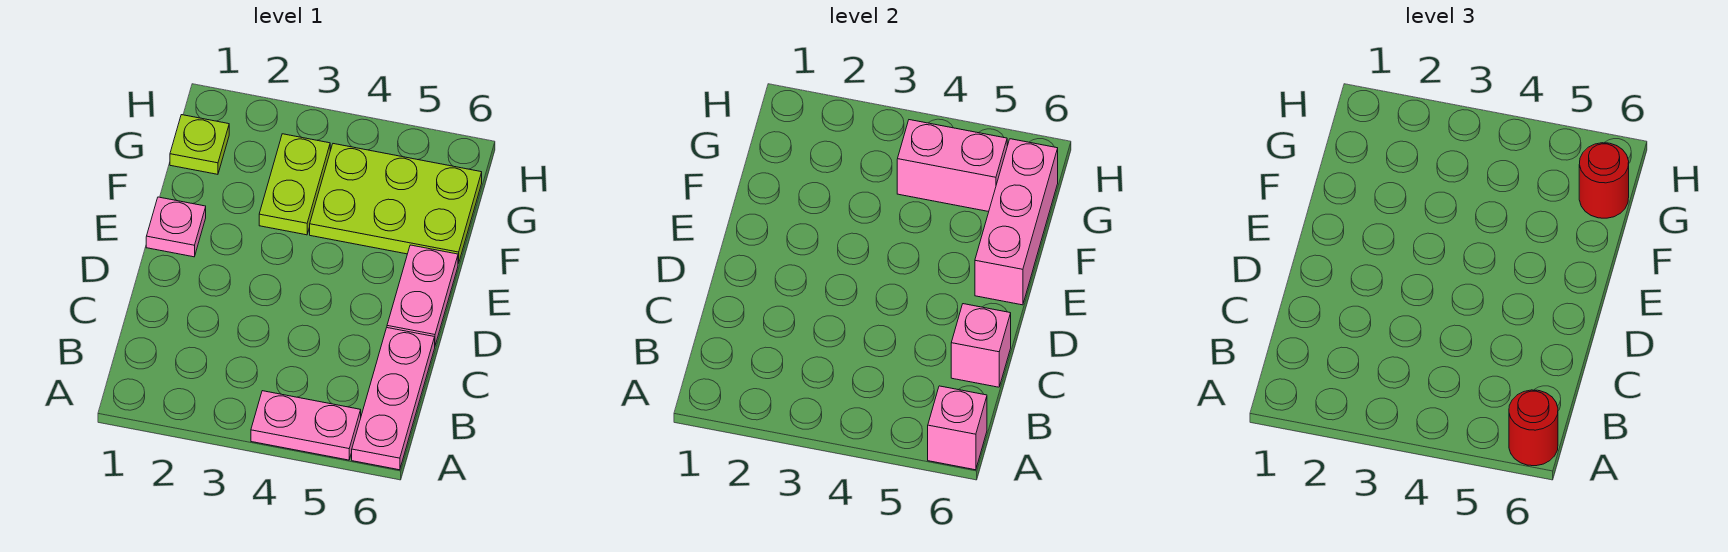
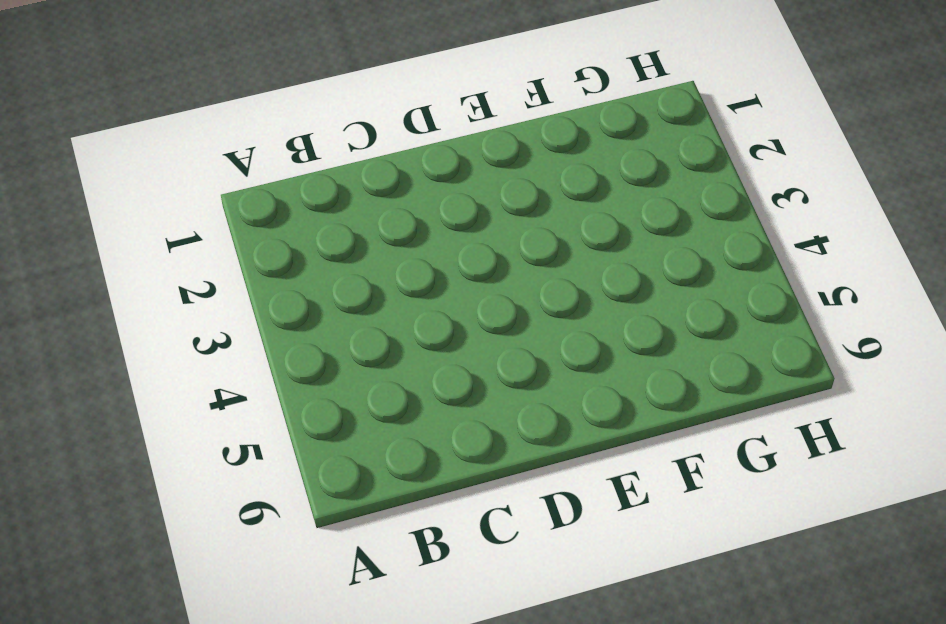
none -> pink 1x2 plate [251,391,361,460]
none -> pink 1x3 plate [352,328,435,470]
none -> pink 1x2 plate [387,245,458,345]

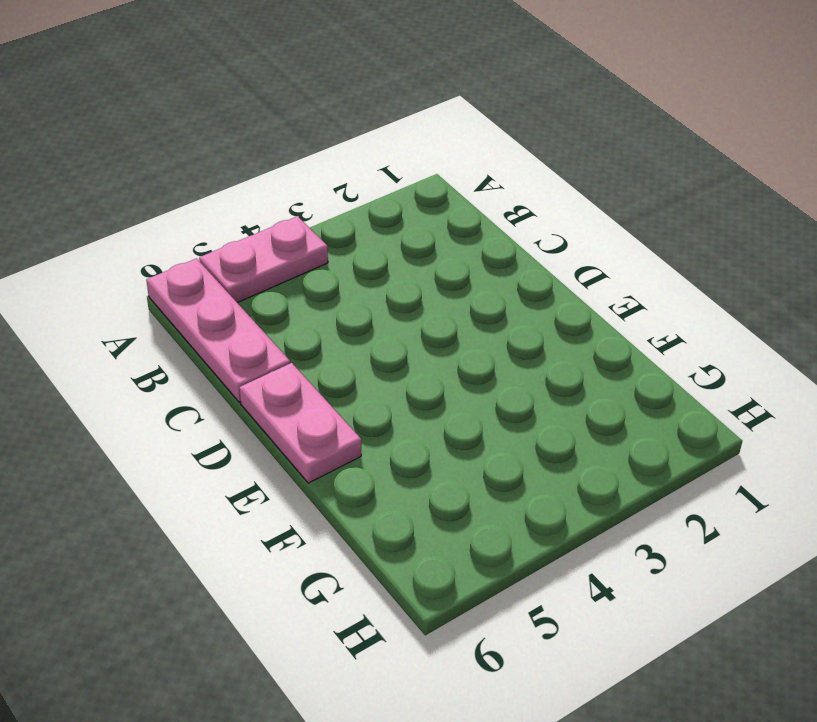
none -> pink 1x1 plate [146,197,206,257]
none -> lime 1x2 plate [259,134,330,235]
none -> lime 2x3 plate [310,144,482,264]

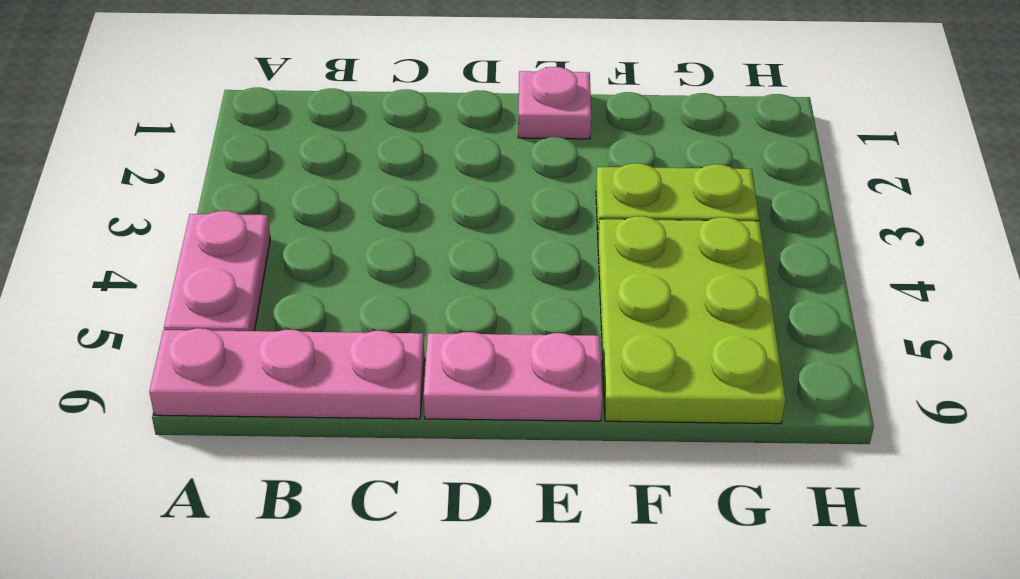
none -> lime 1x1 plate [170,115,229,174]
none -> pink 1x1 brick [928,386,987,470]
none -> pink 1x1 brick [951,304,1011,387]

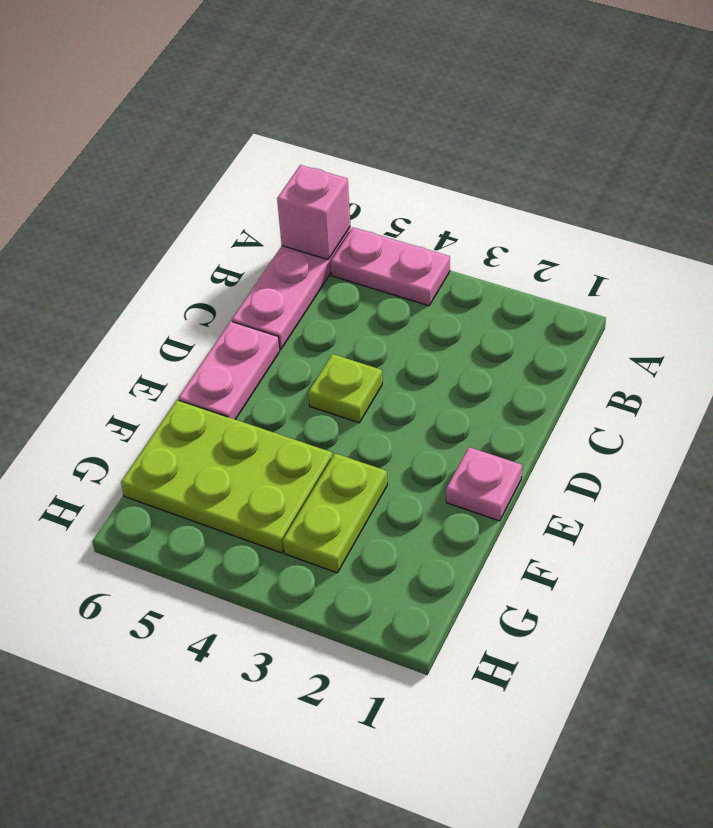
lime 1x1 plate [308,354,382,423] -> lime 1x1 plate moved to [170,115,229,174]
none -> pink 1x1 brick [951,304,1011,387]
none -> pink 1x3 brick [975,139,1058,305]
none -> pink 1x2 brick [897,120,1007,212]

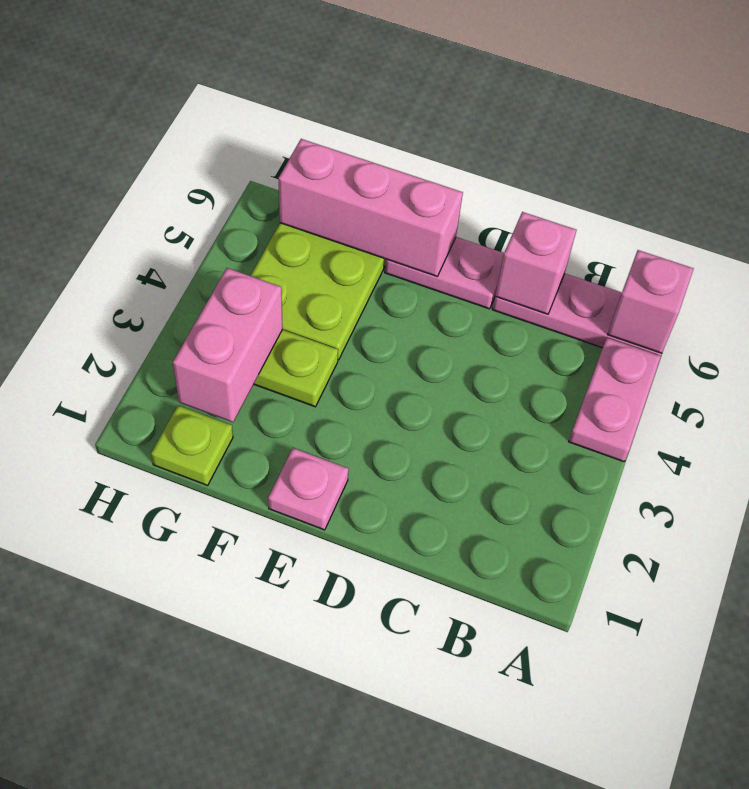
pink 1x2 brick [173,268,283,422] -> pink 1x2 brick moved to [897,120,1007,212]
none -> red 1x1 round brick [1509,390,1558,466]
none -> red 1x1 round brick [1579,143,1629,218]

